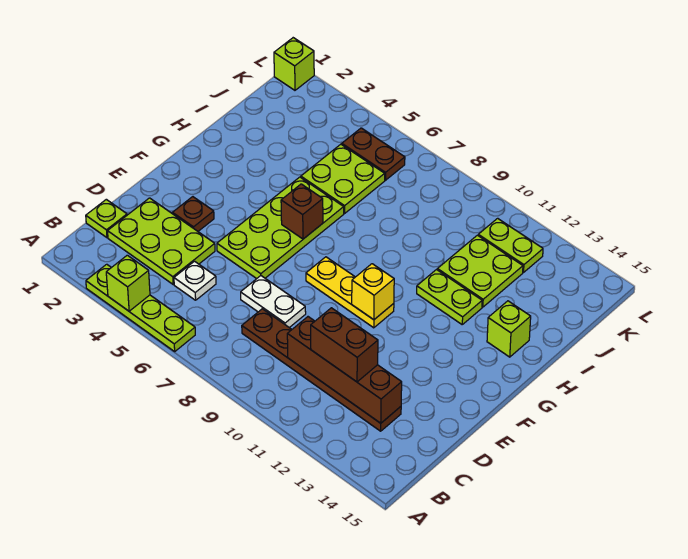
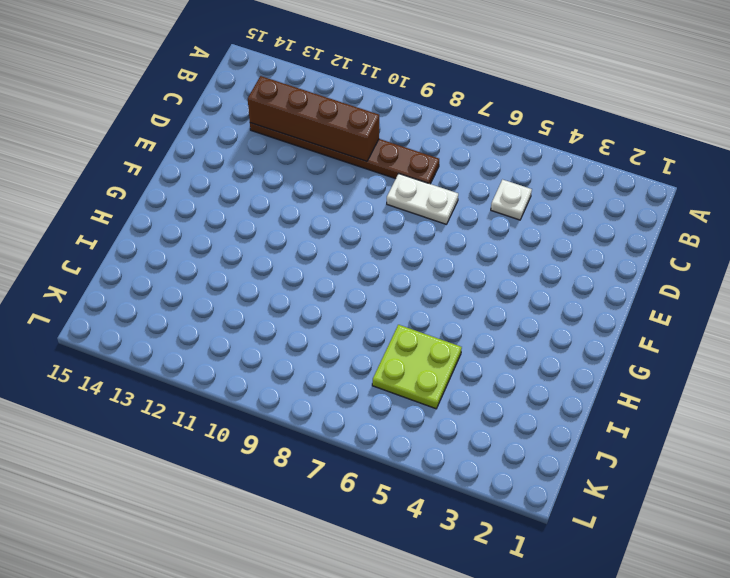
none -> lime 1x4 plate [86,264,195,351]
none -> lime 1x1 plate [86,199,127,238]
none -> lime 2x3 plate [108,198,215,284]

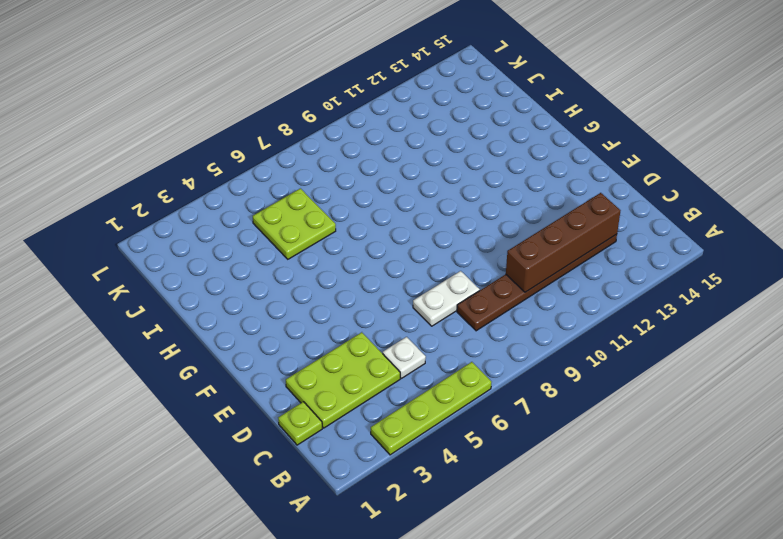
none -> brown 1x1 plate [173,197,214,231]
none -> lime 2x4 plate [217,177,344,279]
none -> yellow 1x3 plate [306,257,394,328]

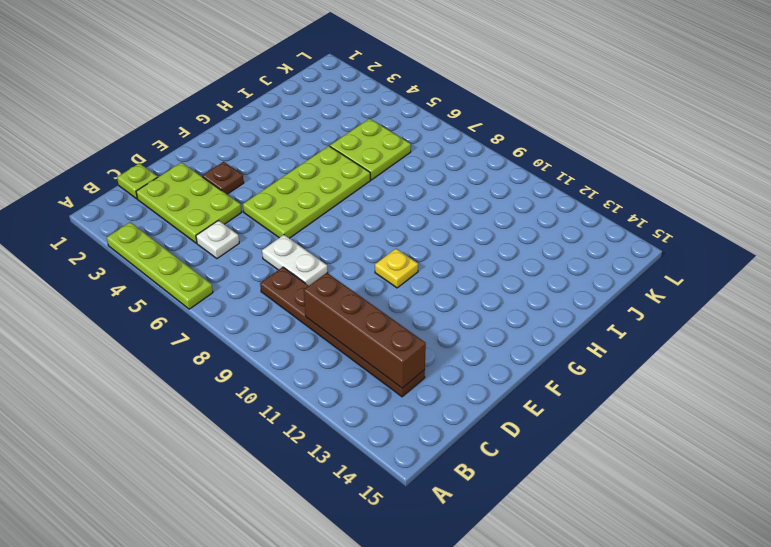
yellow 1x1 plate [375,249,418,288] -> yellow 1x3 plate [306,257,394,328]
none -> lime 1x2 plate [417,270,482,324]
none -> lime 1x1 brick [487,301,531,357]
none -> lime 2x2 plate [437,235,523,307]

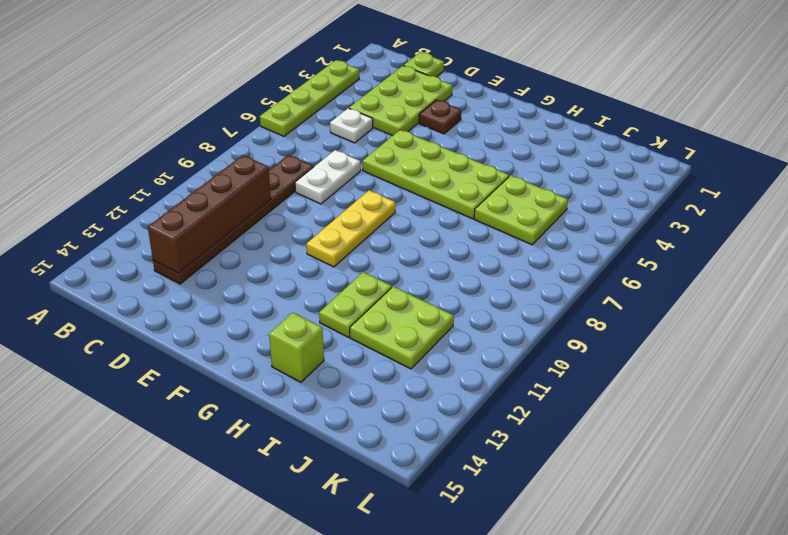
none -> brown 1x2 plate [342,128,405,180]
none -> lime 1x2 plate [478,218,543,272]
none -> lime 1x1 brick [274,38,314,90]

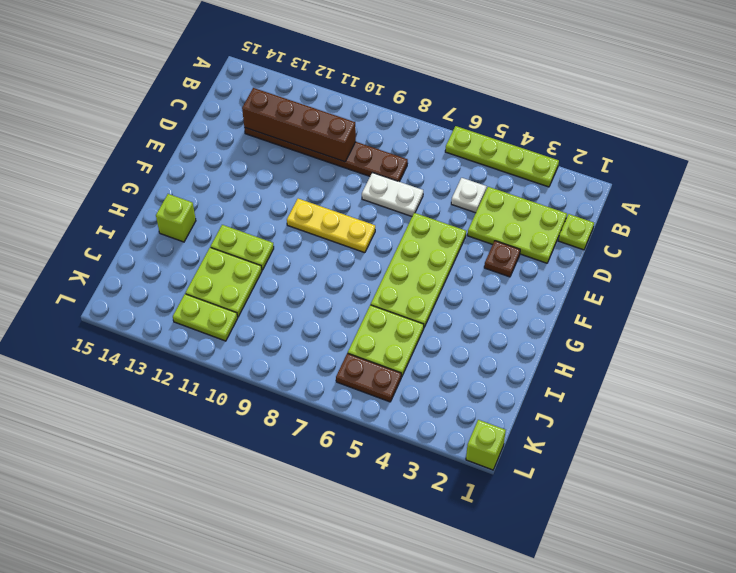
none -> lime 1x1 brick [106,255,150,311]
none -> yellow 1x1 brick [352,264,394,320]
none -> brown 1x1 brick [281,184,323,239]

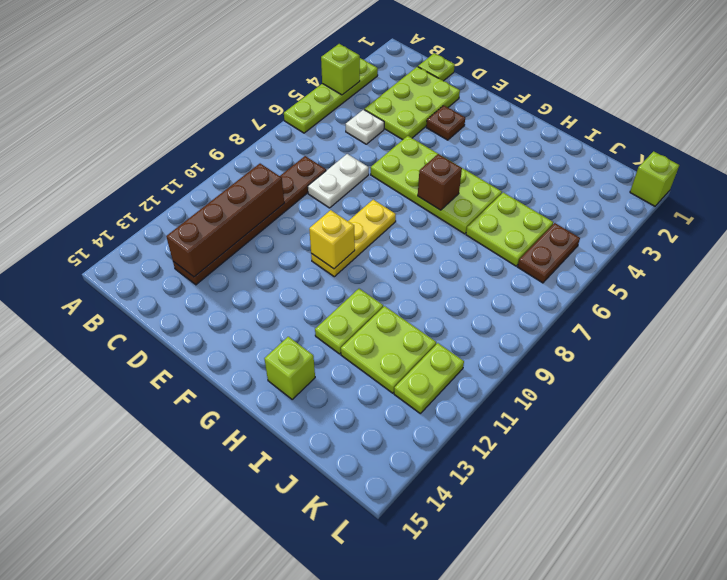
none -> brown 1x2 brick [311,308,378,382]

